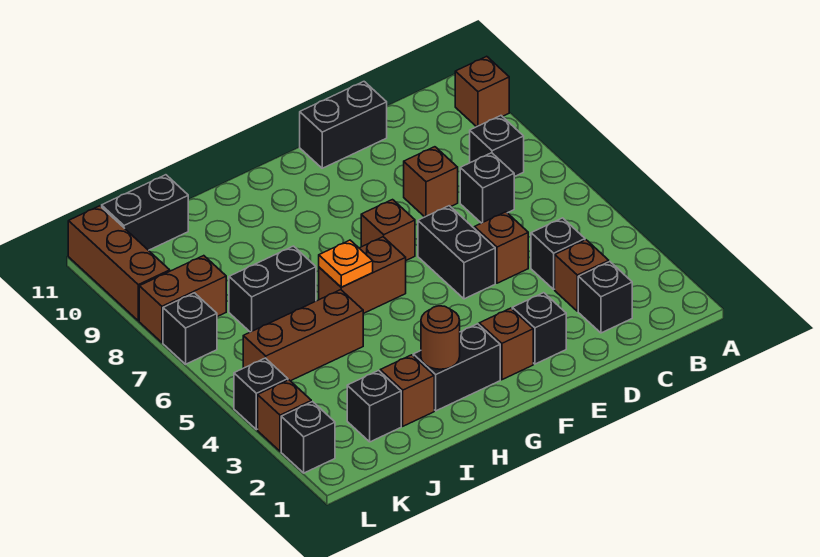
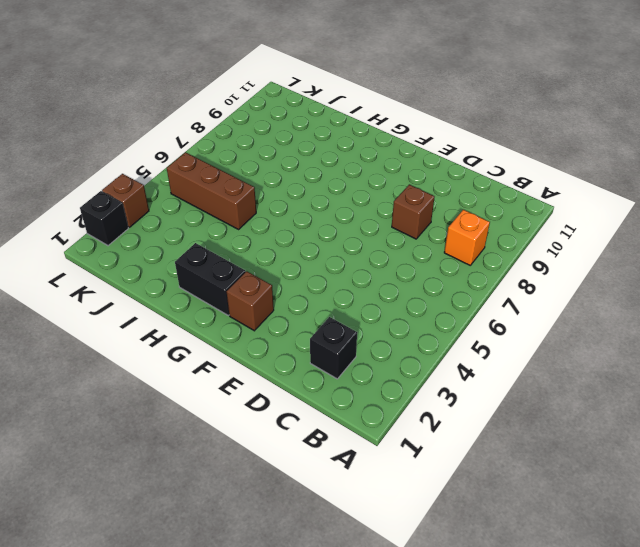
orange 1x1 brick [444,210,490,265] -> black 1x1 brick [470,116,524,177]
none -> brown 1x1 brick [455,56,509,127]
none -> brown 1x1 brick [555,240,609,311]
none -> black 1x1 brick [531,218,585,289]

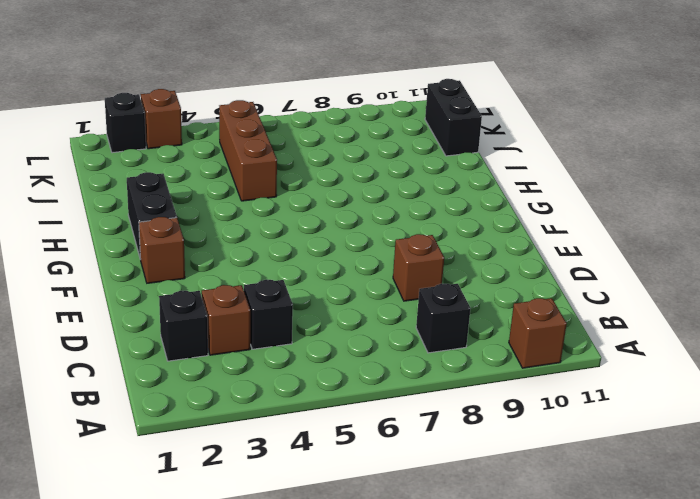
none -> black 1x1 brick [460,153,514,223]
none -> brown 1x1 brick [474,212,528,283]
none -> black 1x2 brick [300,82,387,168]

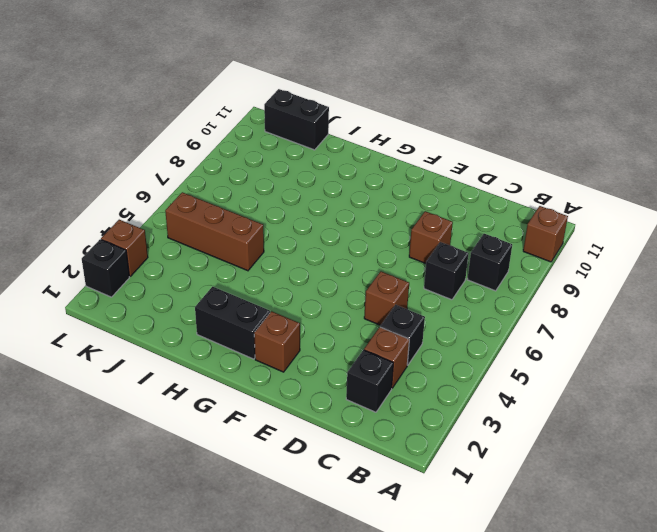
none -> black 1x2 brick [300,82,387,168]
none -> black 1x1 brick [512,293,566,364]
none -> black 1x2 brick [418,206,495,299]

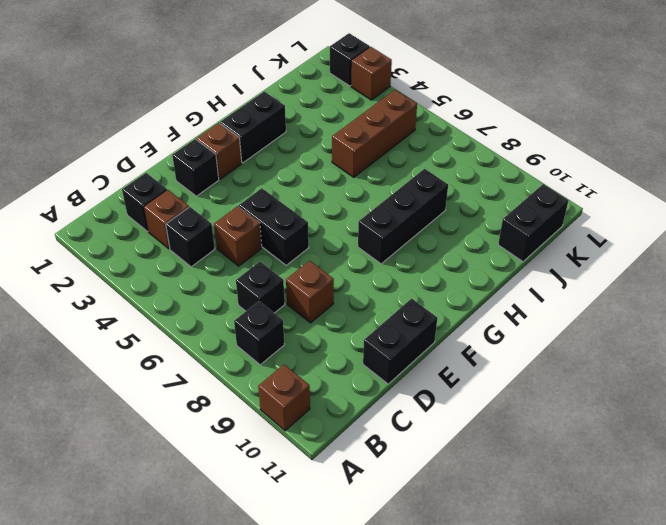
black 1x3 brick [358,169,448,264] -> none
none -> brown 1x1 brick [361,200,415,260]
none -> brown 1x2 brick [319,237,406,314]
none -> brown 1x1 brick [380,355,434,426]

